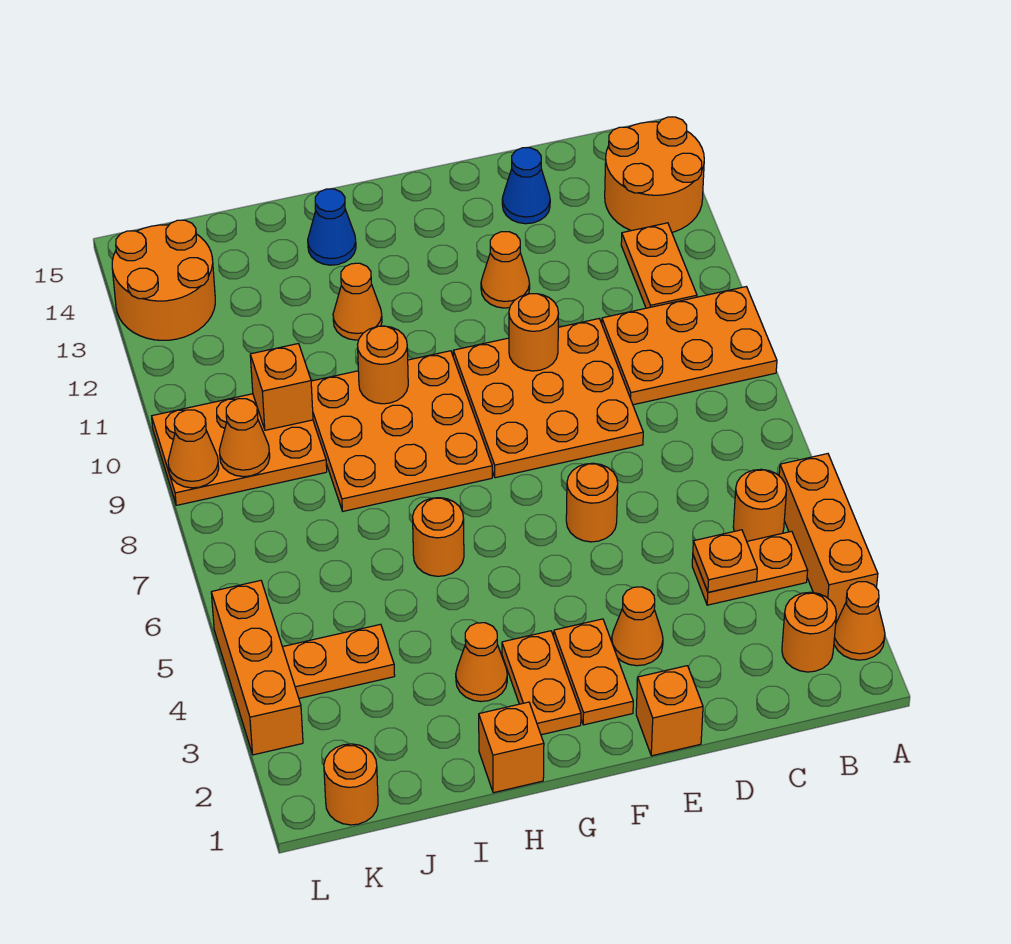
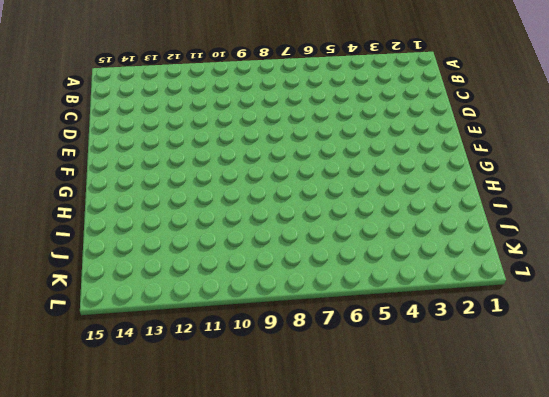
none -> orange 1x1 cone [834,582,885,660]
none -> orange 1x3 brick [779,454,878,621]
none -> orange 2x3 plate [602,287,777,405]
none -> orange 2x2 round brick [605,117,704,232]

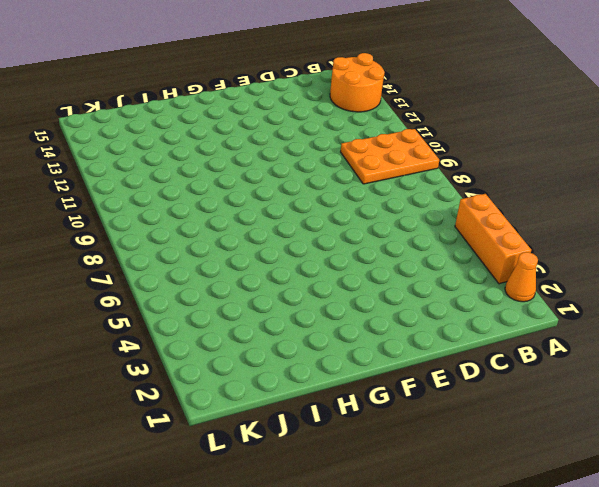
none -> orange 1x1 round brick [782,592,836,672]
none -> orange 1x2 plate [692,531,808,605]
none -> orange 1x1 round brick [733,469,787,541]
none -> orange 1x2 plate [621,223,697,308]

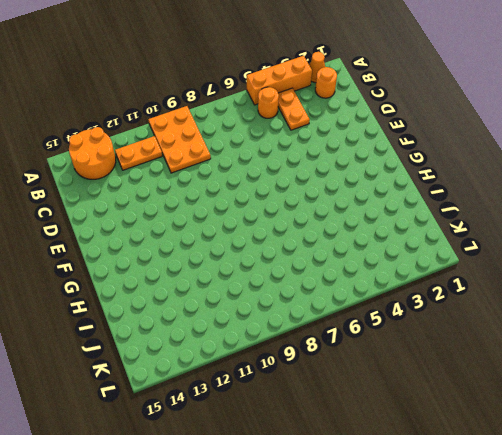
none -> orange 3x3 plate [453,319,643,478]
none -> blue 1x1 cone [502,148,550,224]
none -> orange 1x1 brick [636,666,703,756]
none -> orange 1x1 cone [612,587,663,666]

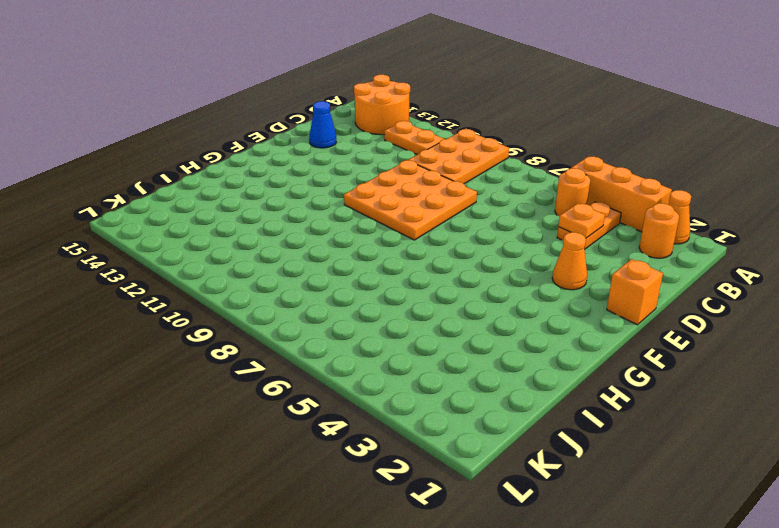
none -> orange 1x1 round brick [566,463,618,542]
none -> orange 1x1 cone [481,232,530,308]
none -> orange 1x2 plate [554,619,633,725]
none -> orange 1x2 plate [502,631,581,735]

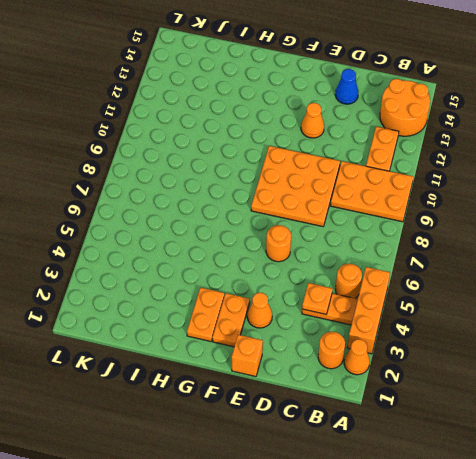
none -> orange 3x3 plate [311,351,492,511]
none -> orange 1x1 brick [479,702,544,793]
none -> orange 1x1 cone [456,623,507,702]
none -> orange 1x1 round brick [413,498,464,576]

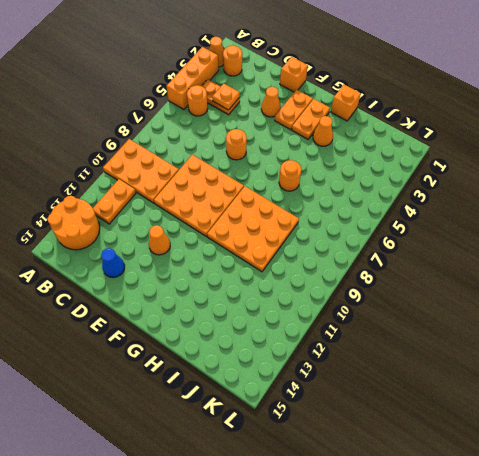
none -> orange 1x1 cone [333,263,382,340]
none -> blue 1x1 cone [308,189,356,265]
none -> orange 1x2 plate [283,624,395,698]
none -> orange 2x3 plate [152,394,327,505]

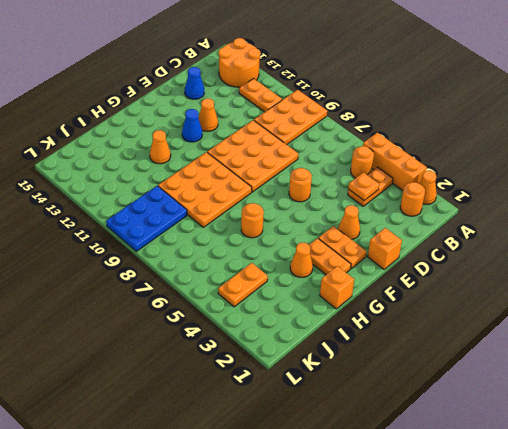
blue 1x1 cone [182,109,202,142] -> blue 1x1 cone moved to [308,189,356,265]
blue 2x3 plate [106,186,187,251] -> orange 2x3 plate [152,394,327,505]
none -> orange 1x1 round brick [324,744,378,825]
none -> orange 2x2 round brick [112,220,215,340]
none -> orange 1x3 brick [211,581,303,755]
none -> orange 1x1 round brick [509,294,559,371]

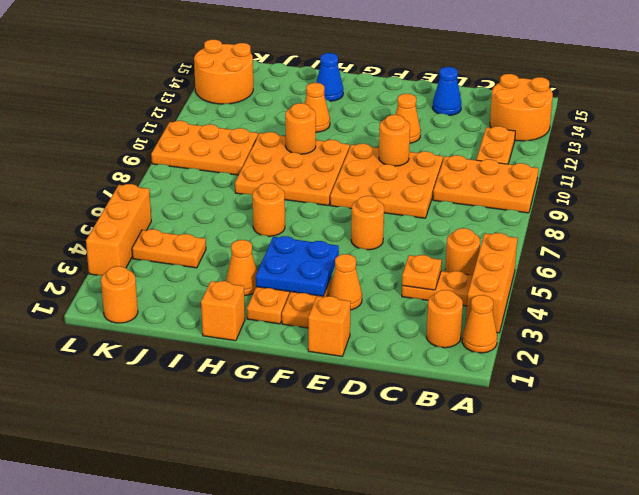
blue 2x2 plate [256,236,339,296] -> none
none -> orange 1x1 brick [250,344,313,430]
none -> orange 1x1 cone [219,399,270,477]
none -> orange 1x1 cone [168,410,219,488]

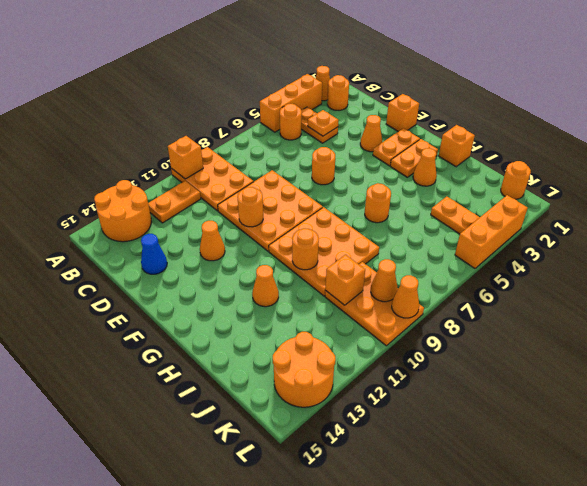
orange 1x1 brick [168,136,203,179] -> none
none -> blue 1x1 cone [308,189,356,265]

